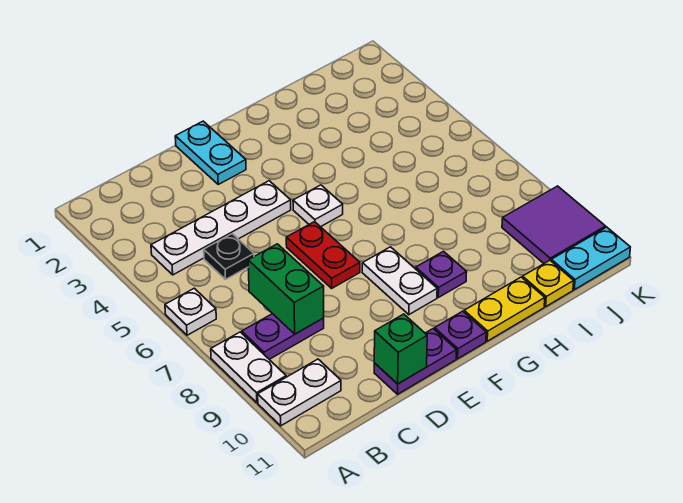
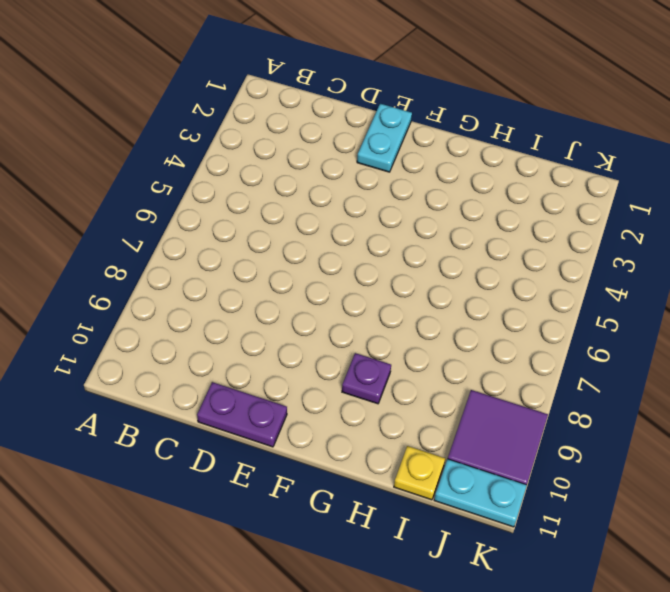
none -> white 1x1 plate [165,288,216,335]
none -> white 1x2 plate [211,332,286,403]
none -> white 1x2 plate [258,359,341,426]

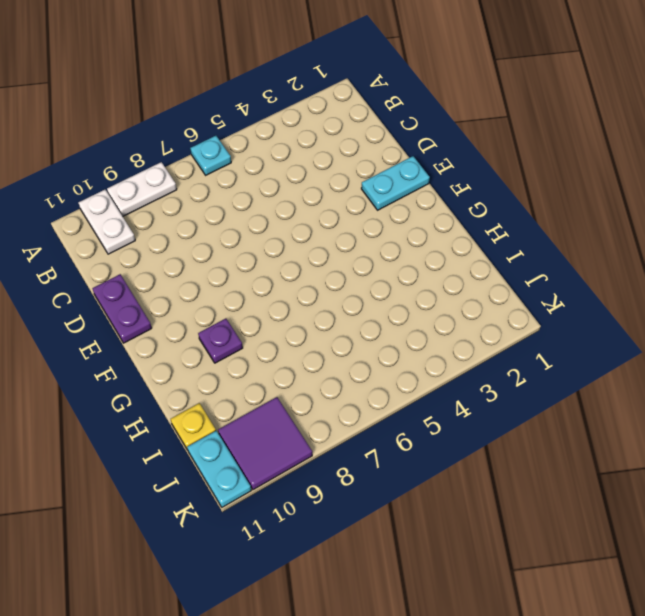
cyan 1x1 plate [190,136,231,175] -> white 1x1 plate [165,288,216,335]
none -> white 1x4 plate [151,181,291,275]
none -> purple 1x2 plate [242,314,324,359]
none -> black 1x1 plate [204,234,254,279]

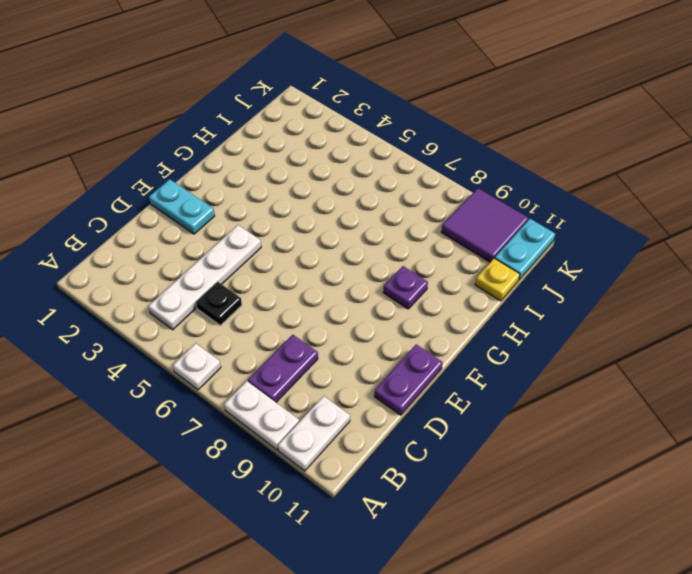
none -> red 1x2 plate [286,222,360,288]
none -> white 1x1 plate [293,185,343,227]
none -> white 1x2 plate [362,247,437,315]

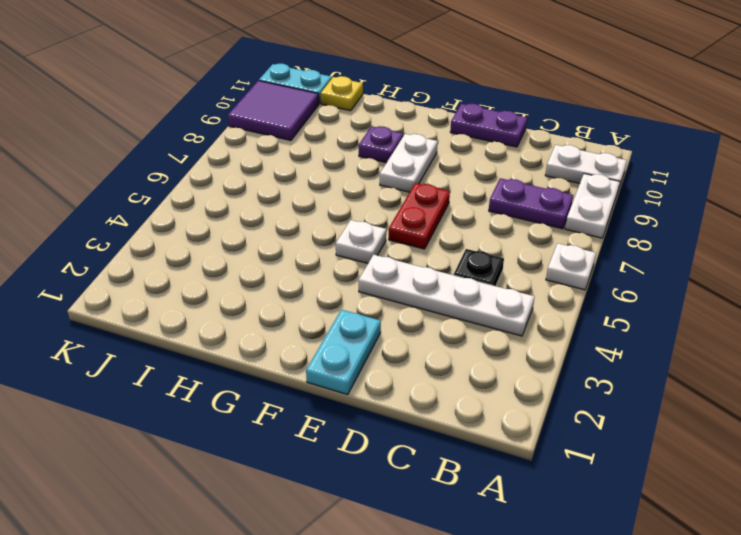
none -> purple 1x1 plate [435,311,486,359]
none -> yellow 1x2 plate [464,277,545,341]
none -> green 1x2 brick [248,244,324,334]

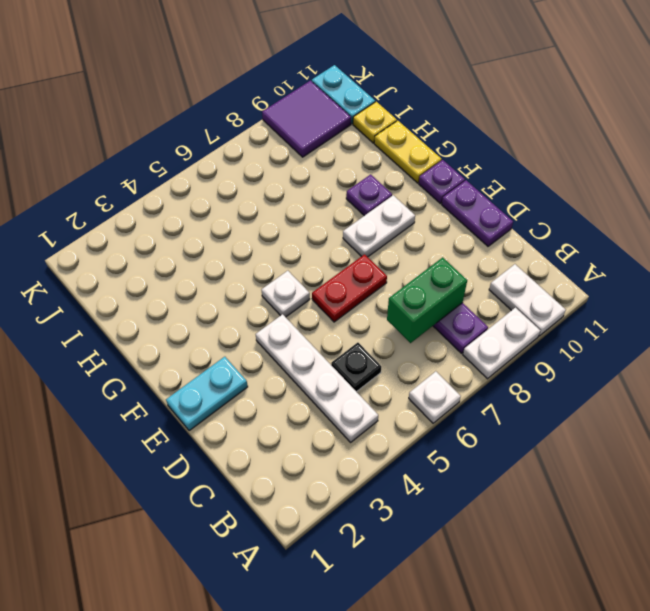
none -> green 1x1 brick [374,314,427,384]

